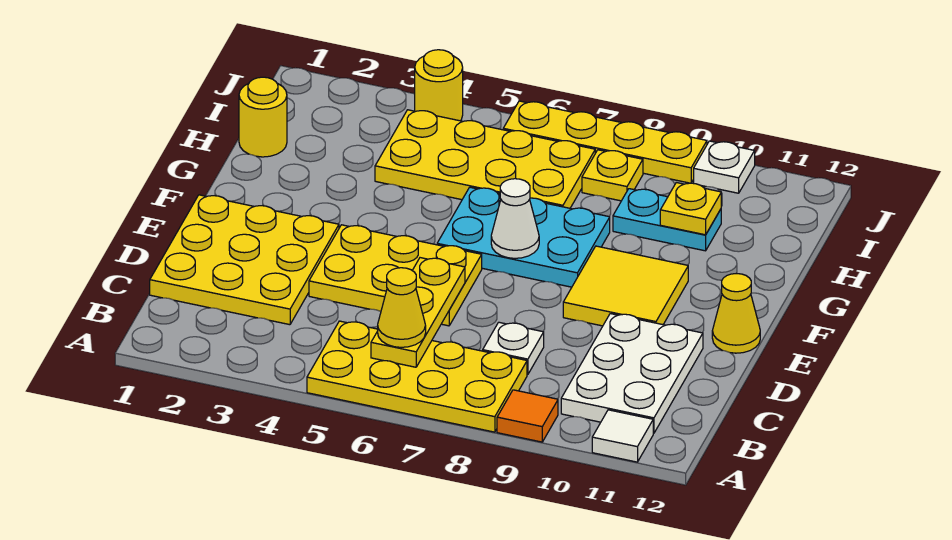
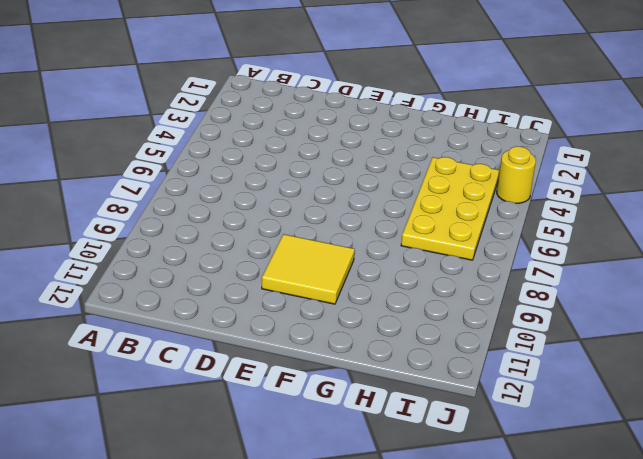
none -> yellow 2x4 plate [307,321,527,432]
none -> orange 1x1 tile [497,390,558,442]
none -> white 1x1 tile [592,410,653,462]

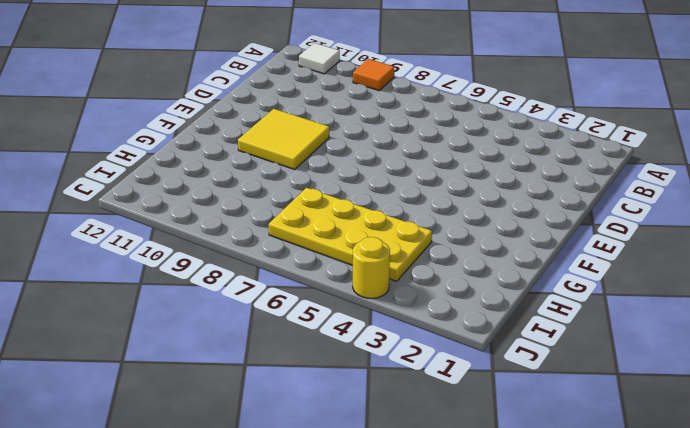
none -> yellow 2x4 plate [307,321,527,432]
none -> white 2x3 plate [561,314,703,433]
none -> yellow 3x3 plate [150,195,339,325]

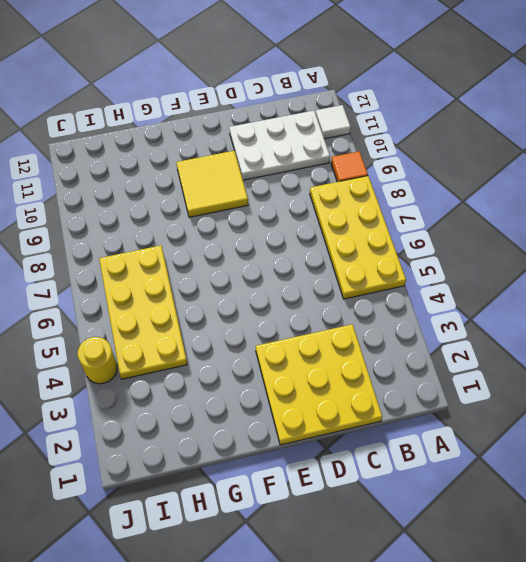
none -> white 1x1 plate [483,322,544,375]
none -> yellow 2x3 plate [309,225,482,326]
none -> yellow 1x1 cone [712,273,760,353]

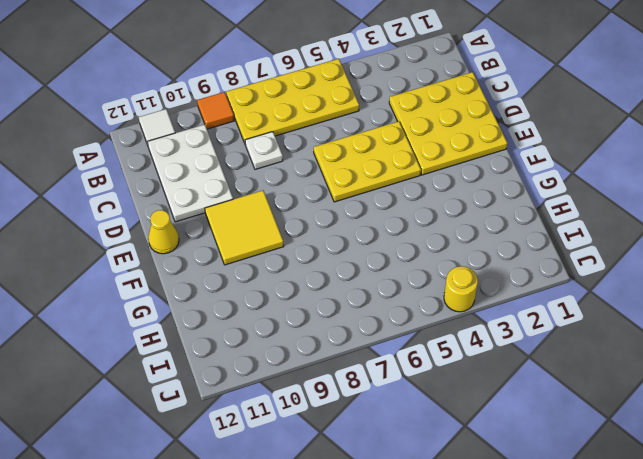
none -> cyan 2x3 plate [437,187,610,287]
none -> yellow 1x1 round brick [239,77,287,157]
none -> yellow 2x4 plate [375,110,595,208]

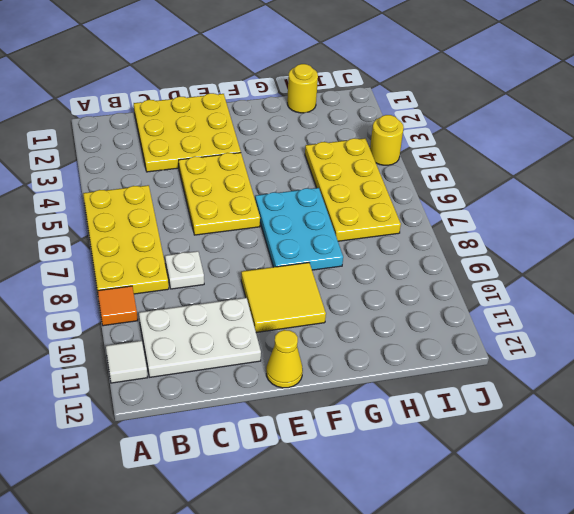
none -> cyan 1x2 plate [613,189,721,251]
none -> yellow 1x1 plate [582,150,643,201]
none -> yellow 1x4 plate [503,101,707,183]

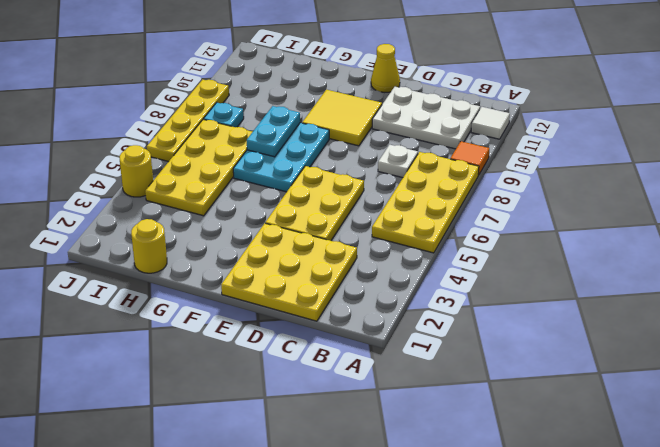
cyan 1x2 plate [247,106,300,157] -> cyan 1x2 plate moved to [613,189,721,251]
cyan 1x1 plate [204,103,244,127] -> yellow 1x1 plate [582,150,643,201]
none -> white 1x1 plate [694,141,755,193]
none -> yellow 1x3 plate [371,258,465,367]
none -> white 1x1 cone [491,179,539,258]

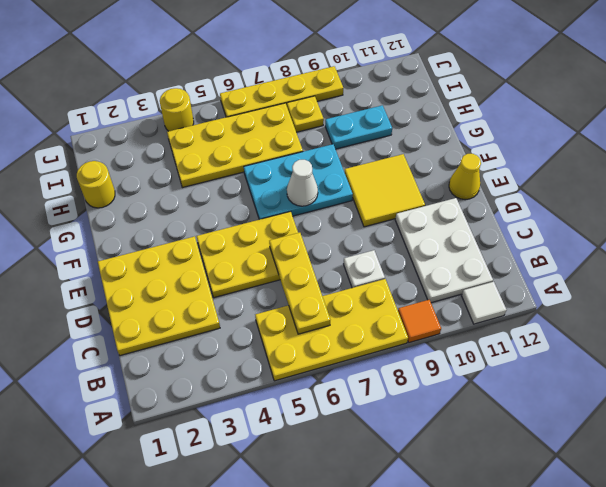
none -> white 1x1 plate [694,141,755,193]
none -> yellow 1x1 plate [660,183,721,235]
none -> yellow 1x1 cone [378,268,426,347]

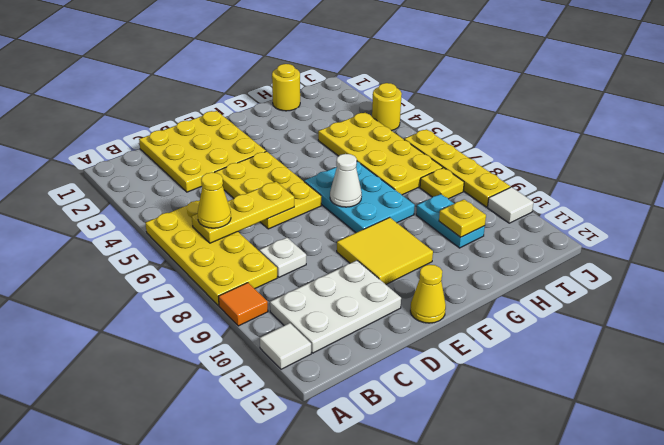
white 1x1 tile [488,187,534,223] -> white 1x1 plate [694,141,755,193]

